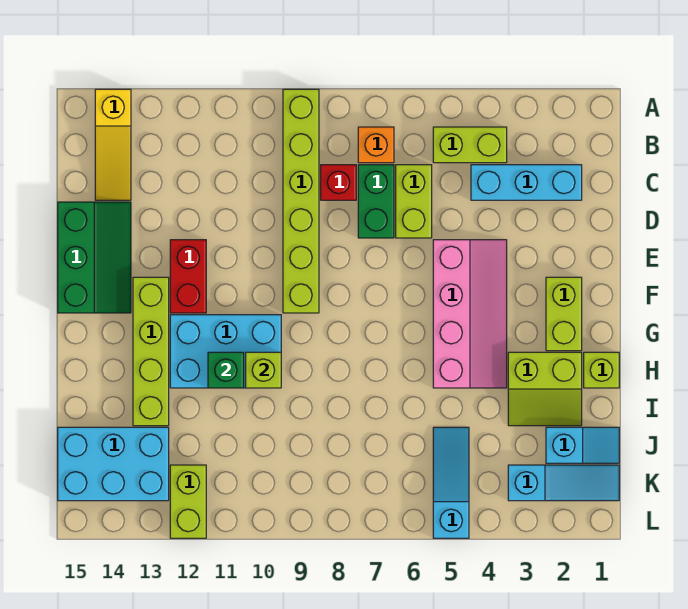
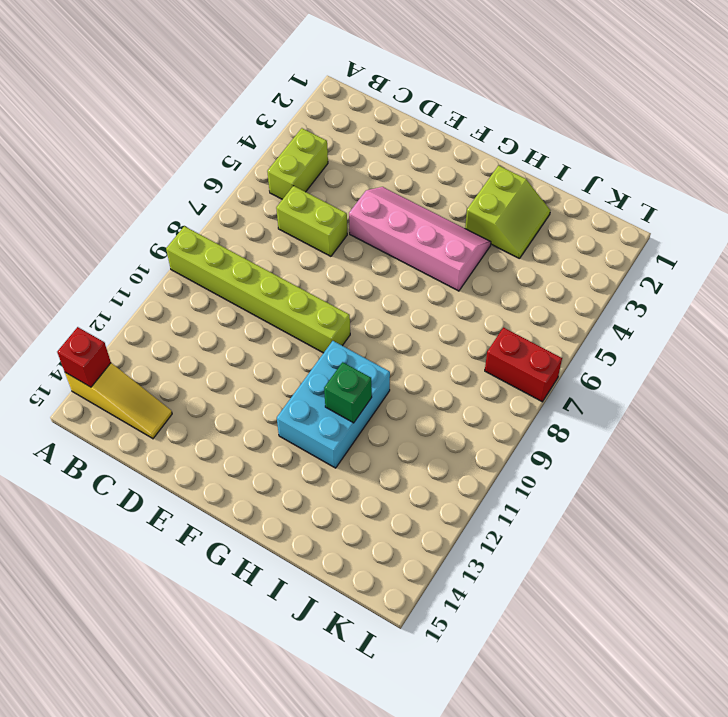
red 1x1 brick [57,327,111,387] -> red 1x1 brick moved to [321,165,356,200]
red 1x2 brick [485,327,562,402] -> red 1x2 brick moved to [170,240,206,313]
none -> orange 1x1 brick [358,127,394,163]
none -> cyan 1x3 brick [471,165,582,200]
none -> green 1x2 brick [358,165,394,238]

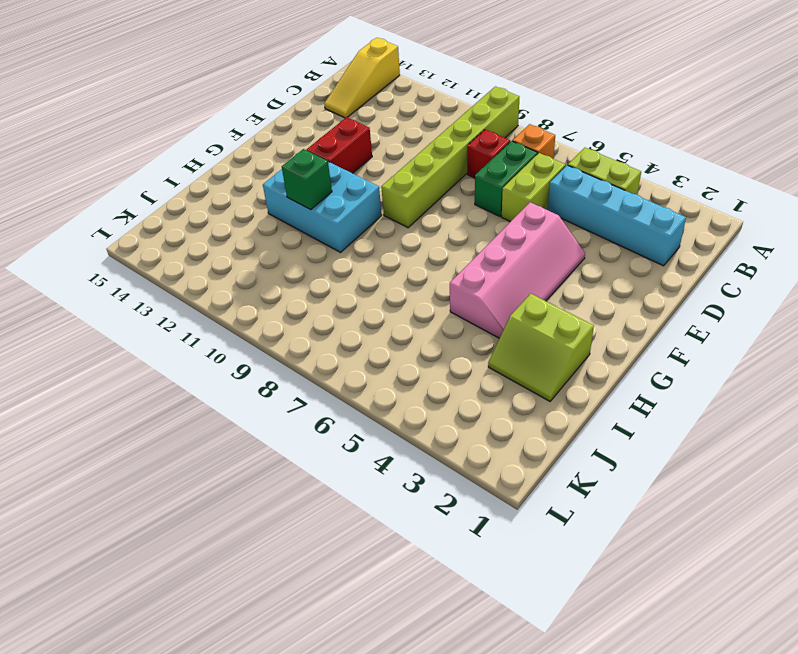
cyan 1x4 brick [548,165,686,266] -> cyan 1x3 brick [471,165,582,200]
none -> green 2x3 slope [58,202,131,313]
none -> lime 1x2 brick [546,277,582,351]
none -> lime 1x4 brick [133,277,169,426]

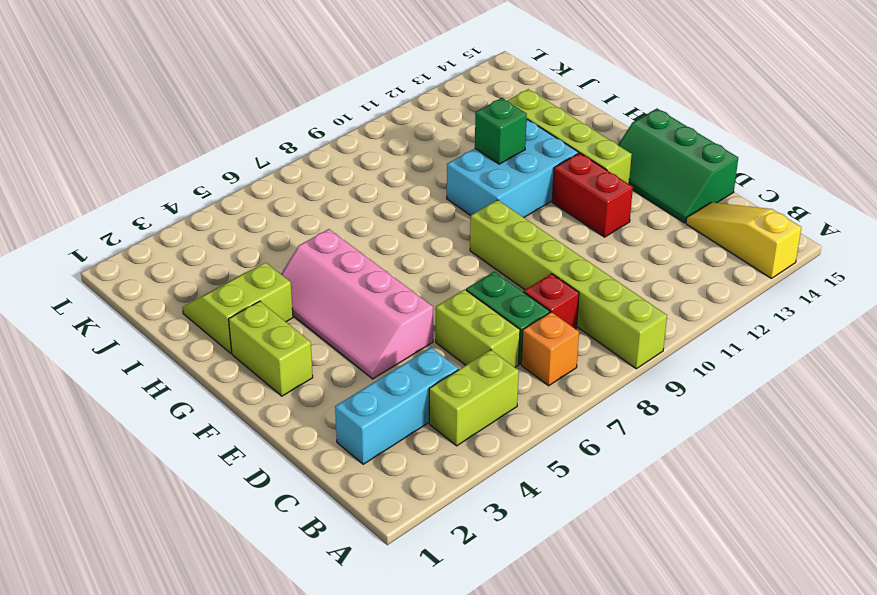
none -> lime 1x1 brick [584,352,619,388]
none -> cyan 1x2 slope [546,427,619,463]
none -> cyan 1x3 slope [433,427,469,538]

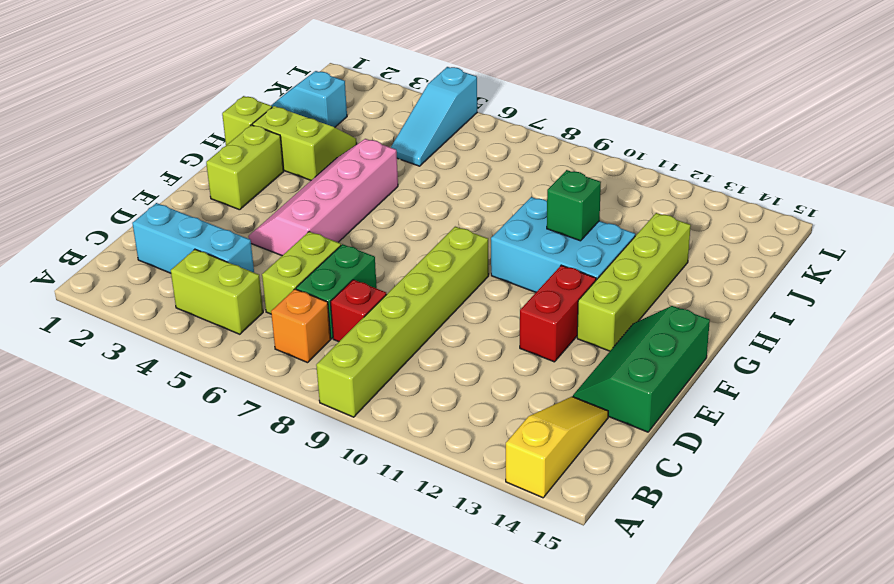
none -> cyan 2x3 brick [58,427,169,501]
none -> cyan 1x3 slope [508,465,619,501]
none -> lime 1x2 brick [170,465,206,538]

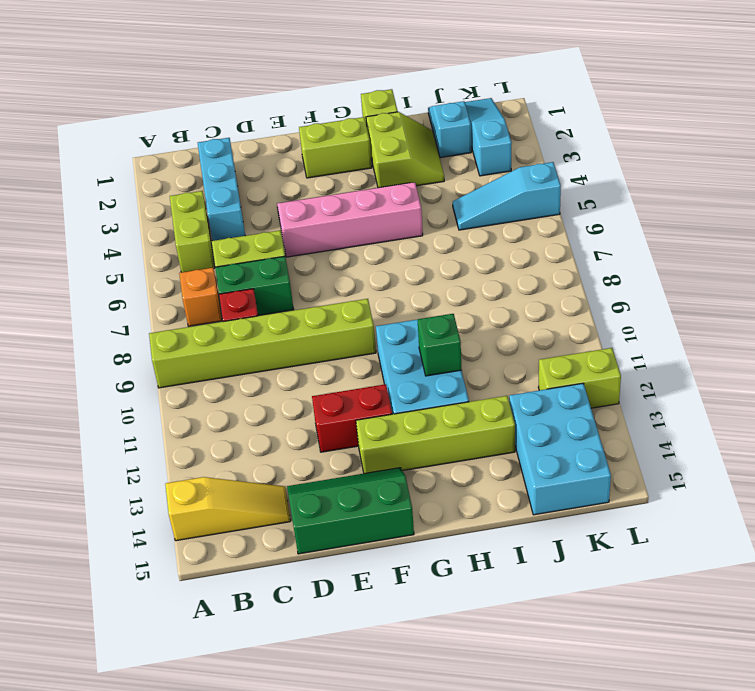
none -> lime 1x1 brick [246,352,281,388]

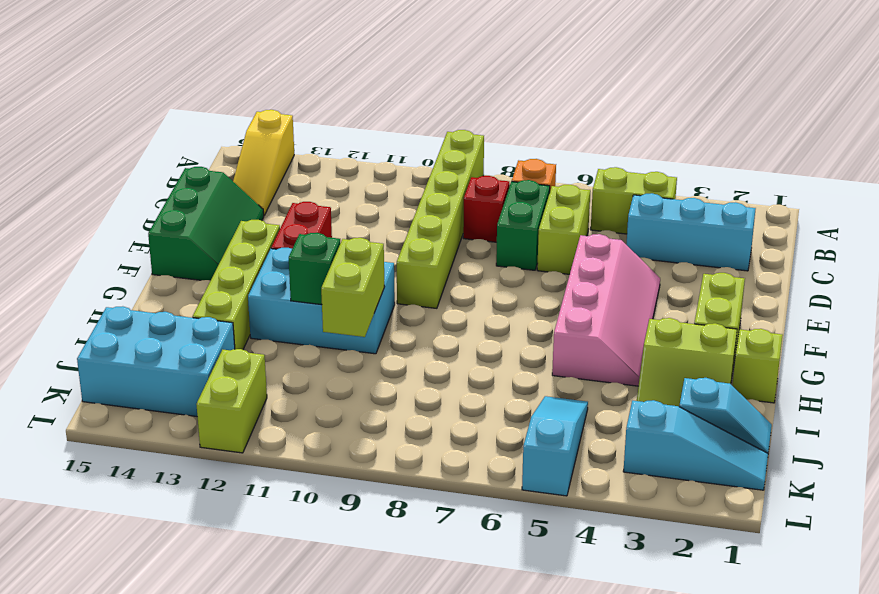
lime 1x2 brick [321,238,385,337] -> lime 1x1 brick [246,352,281,388]

